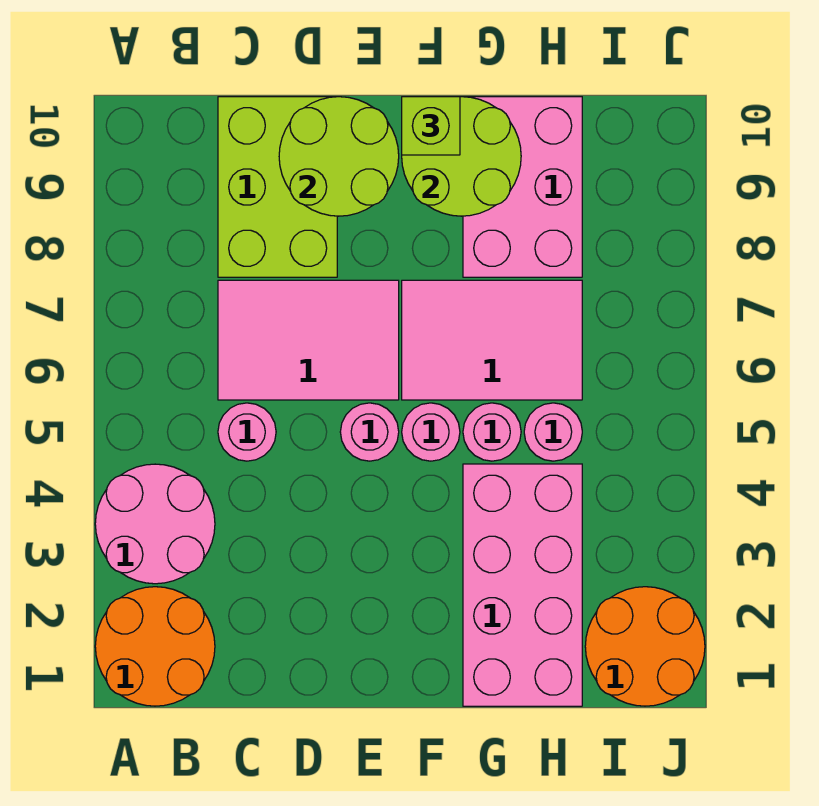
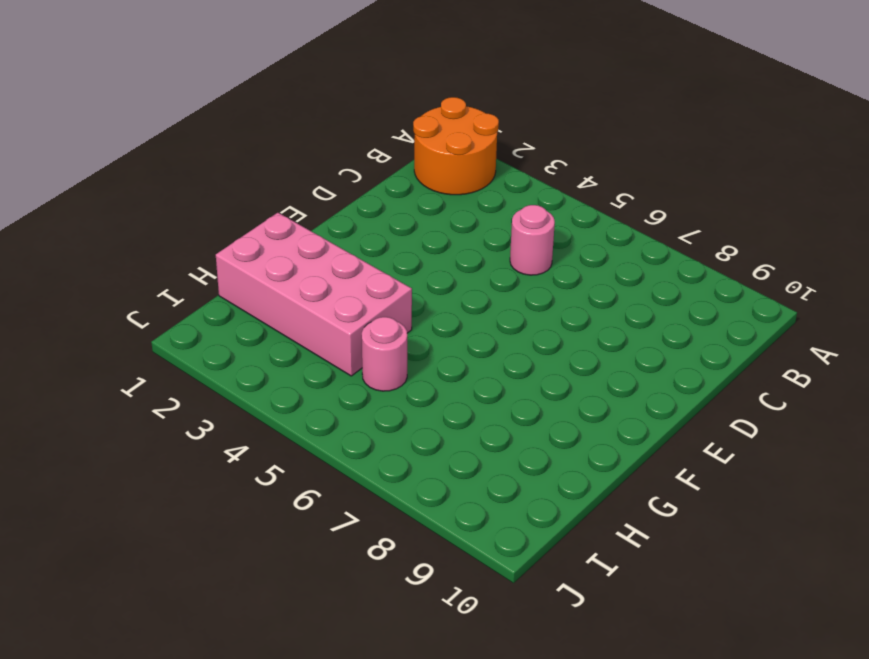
none -> pink 2x2 round brick [95,464,215,584]
none -> pink 2x3 tile [218,280,399,400]
none -> lime 2x3 brick [218,97,337,277]

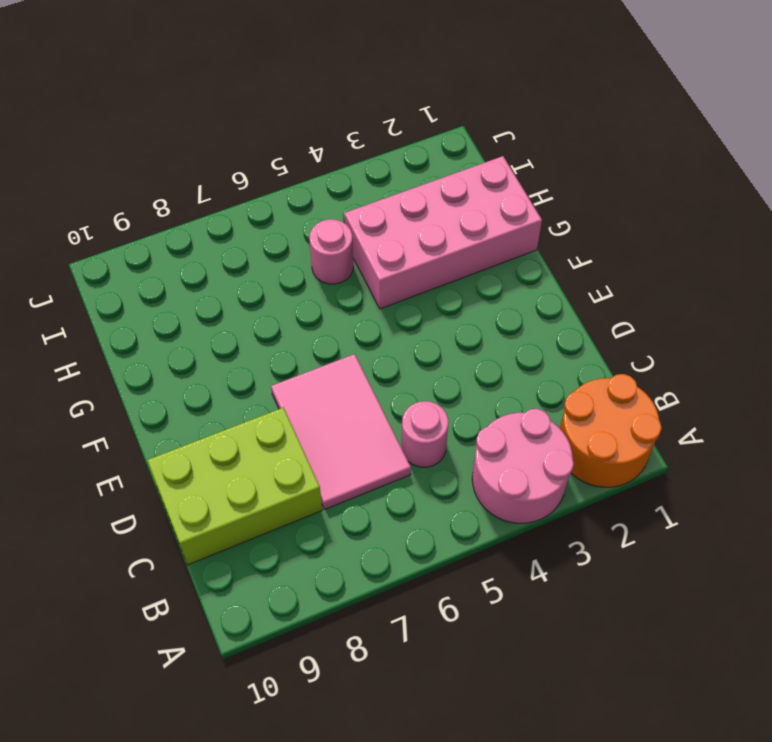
none -> pink 1x1 round brick [340,403,399,461]
none -> pink 1x1 round brick [402,403,460,461]
none -> pink 2x3 tile [402,280,582,400]

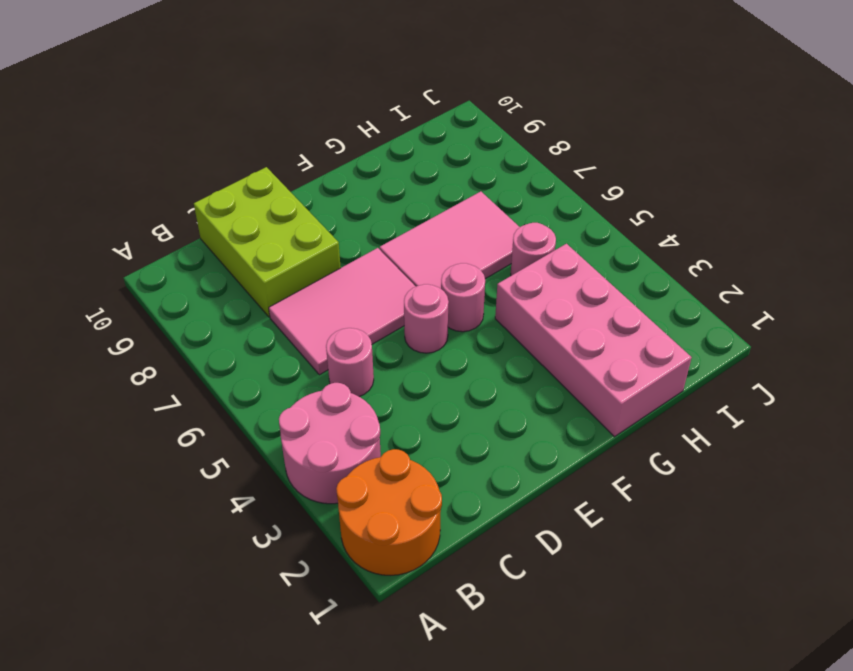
none -> pink 1x1 round brick [463,403,521,461]
none -> pink 2x3 brick [463,97,582,277]
none -> orange 2x2 round brick [585,587,705,706]

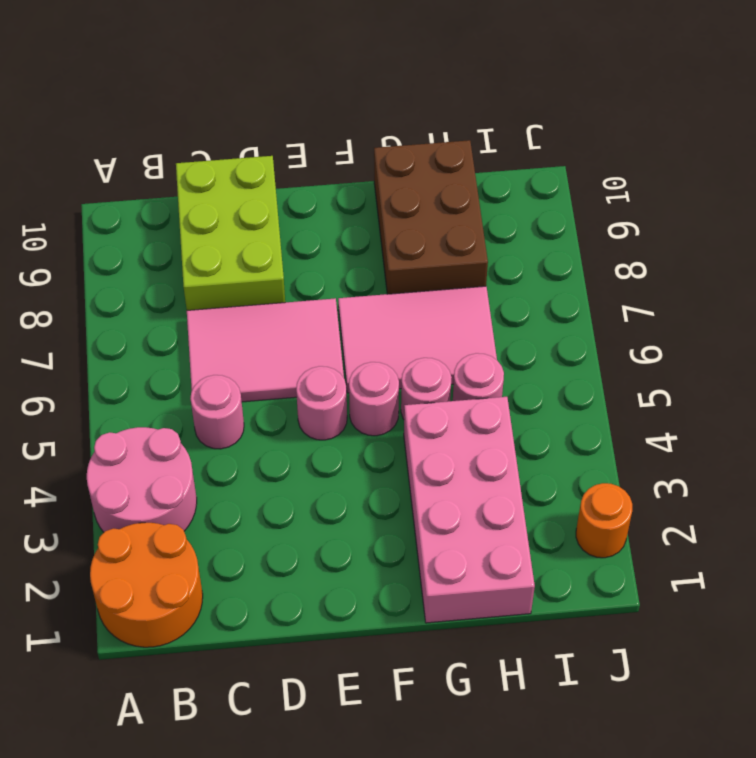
brown 2x3 brick [374,140,488,294] -> pink 2x3 brick [463,97,582,277]
orange 1x1 round brick [576,483,632,558] -> orange 2x2 round brick [585,587,705,706]
none -> lime 2x2 round brick [279,97,399,216]
none -> lime 2x2 round brick [402,97,521,216]
none -> lime 1x1 brick [402,97,460,155]

